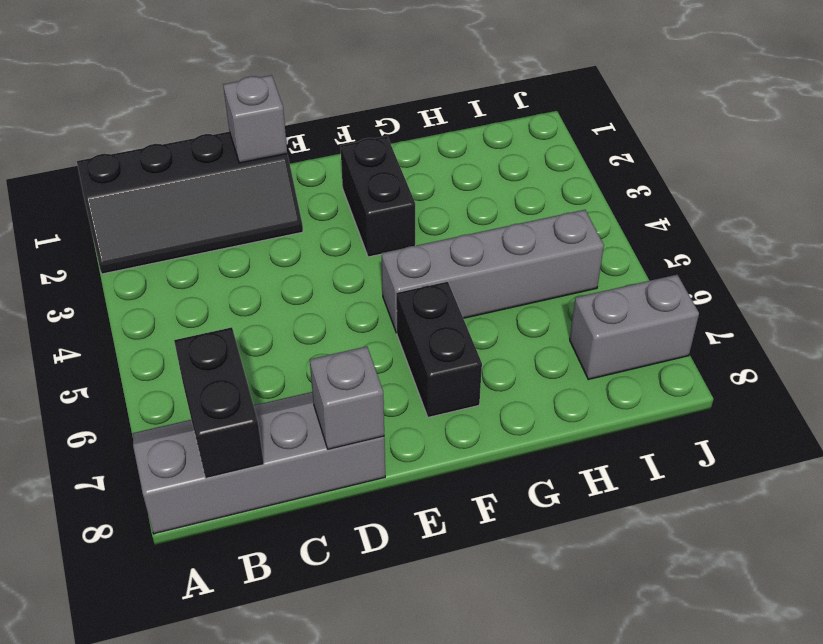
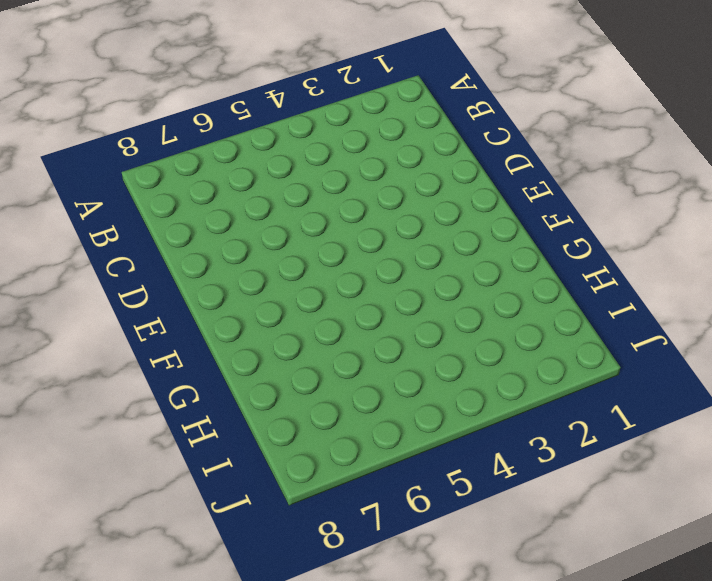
none -> black 2x4 slope [77,132,303,274]
none -> grey 2x4 slope [133,392,385,534]

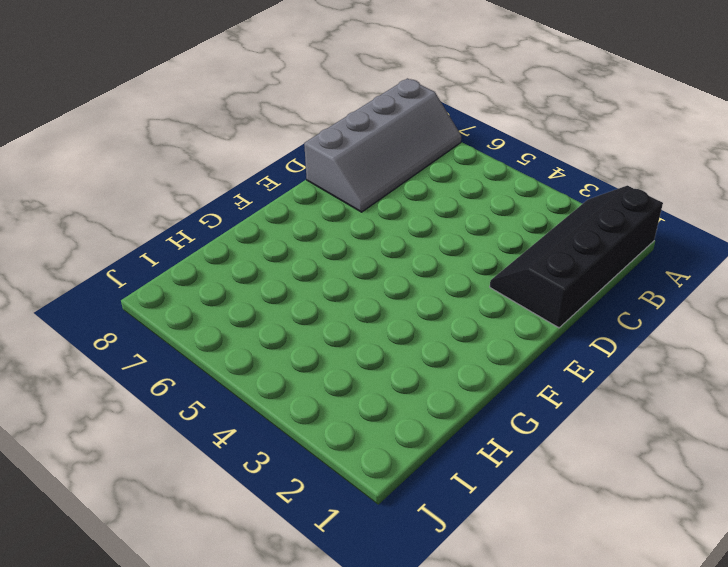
none -> black 1x2 brick [340,136,415,257]
none -> grey 1x4 brick [382,210,604,333]

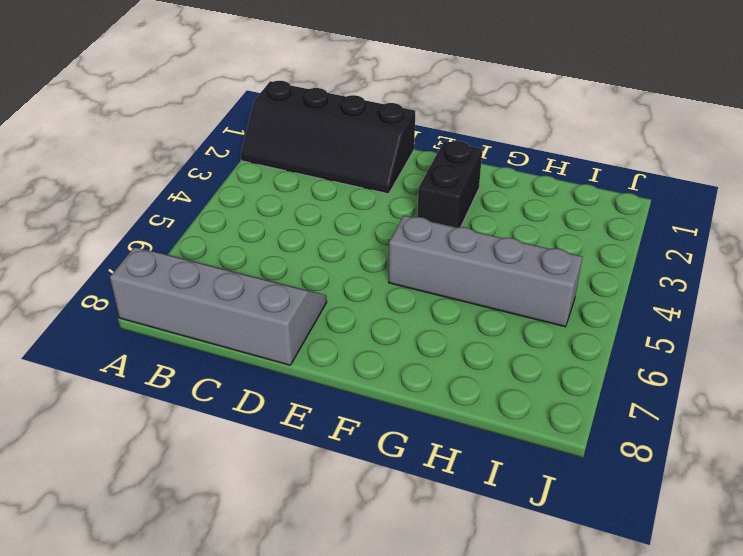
none -> black 1x2 brick [397,281,482,417]
none -> grey 1x2 brick [570,275,699,379]

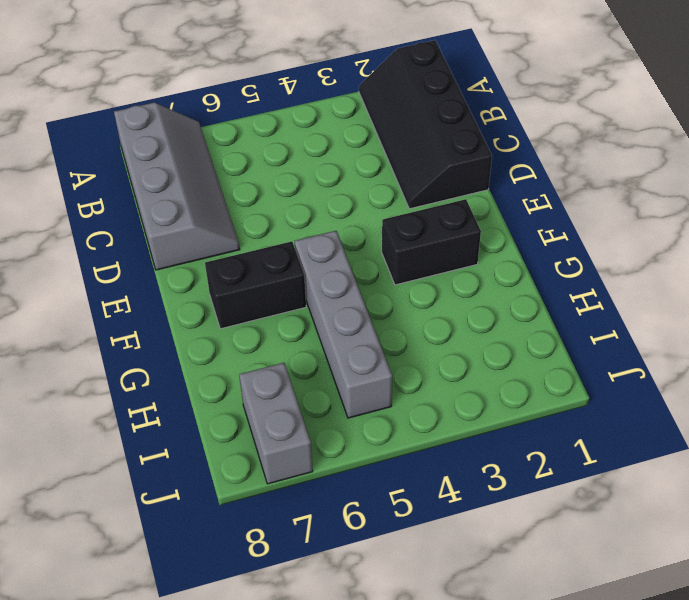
none -> black 1x2 brick [174,327,264,478]
none -> grey 1x1 brick [223,75,287,163]

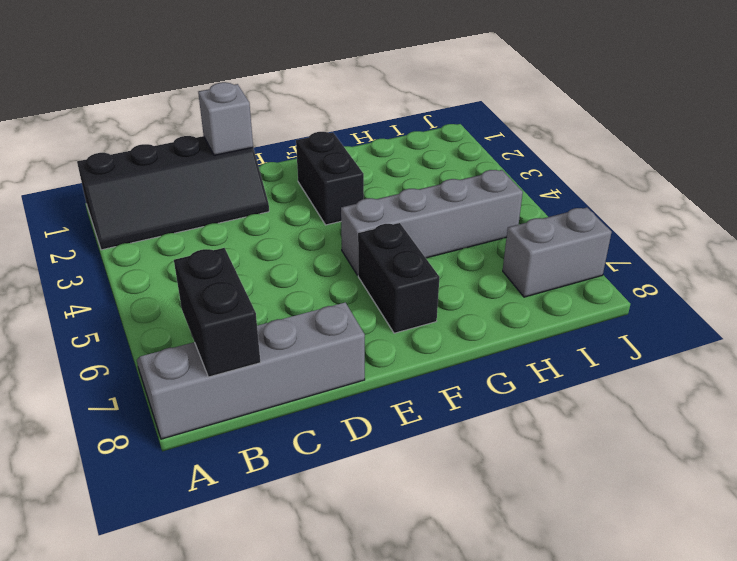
none -> grey 1x1 brick [310,346,384,449]

